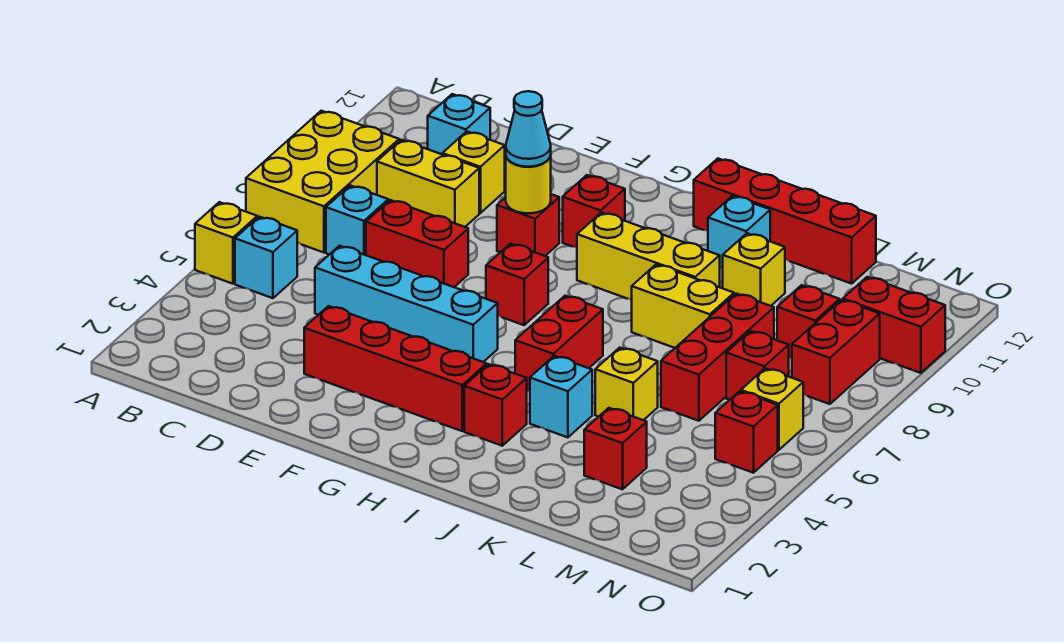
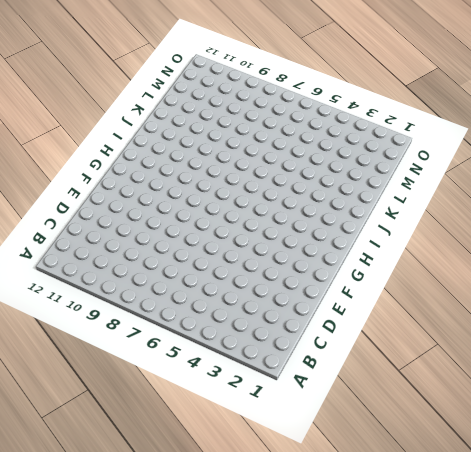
none -> yellow 1x1 brick [195,202,257,284]
none -> yellow 2x3 brick [246,111,399,253]
none -> cyan 1x1 brick [235,217,297,298]
none -> cyan 1x1 brick [326,185,388,255]

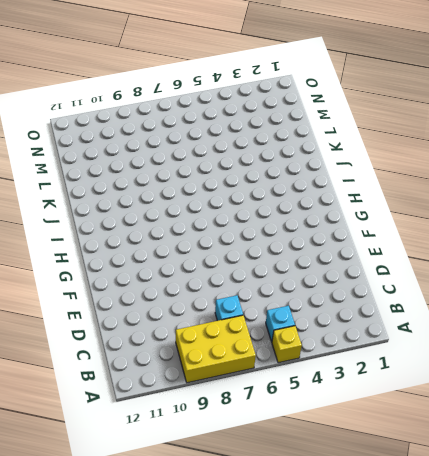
none -> yellow 1x2 brick [377,140,479,227]
none -> cyan 1x1 brick [428,94,490,154]
none -> cyan 1x4 brick [315,246,498,362]
none -> red 1x2 brick [366,200,468,287]

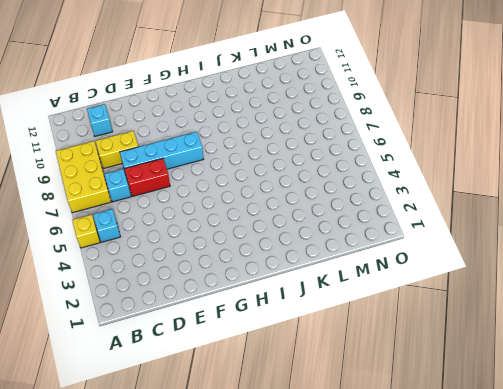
cyan 1x4 brick [120,132,203,170] -> cyan 1x4 brick moved to [315,246,498,362]
none -> yellow 1x1 brick [442,131,505,213]
none -> red 1x4 brick [304,306,487,431]
none -> red 1x1 brick [497,194,559,256]
none -> red 1x1 brick [486,244,548,325]

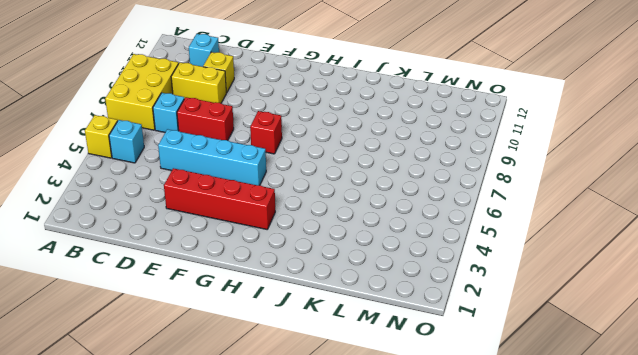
none -> red 1x1 brick [497,194,559,256]
none -> red 1x1 brick [563,175,625,248]
none -> yellow 1x3 brick [577,212,720,300]
none -> red 1x1 brick [464,364,527,446]

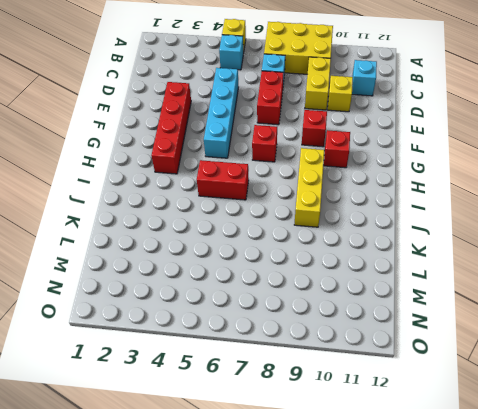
none -> red 1x1 brick [464,364,527,446]
none -> red 1x4 brick [694,159,876,284]
none -> cyan 1x1 brick [530,356,592,437]
none -> yellow 1x2 brick [632,264,734,348]

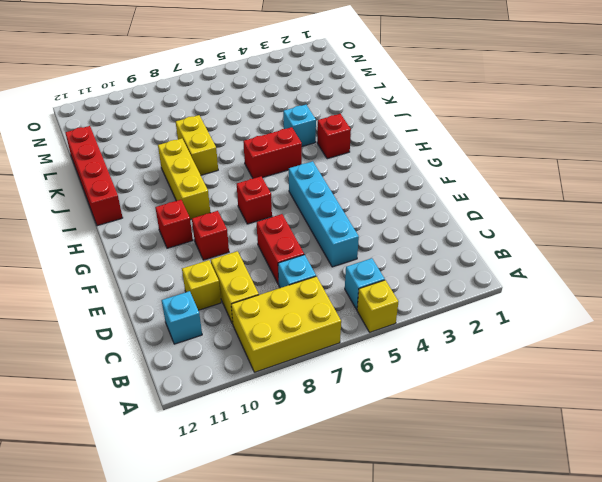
none -> red 1x4 brick [304,306,487,431]
none -> cyan 1x1 brick [708,196,770,269]
none -> yellow 1x1 brick [595,348,658,420]
none -> yellow 1x1 brick [723,233,785,306]

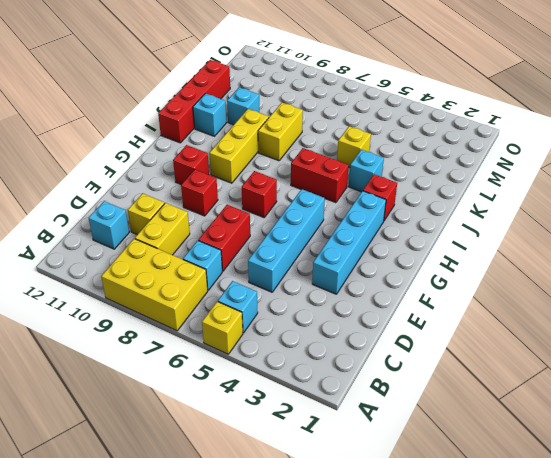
cyan 1x4 brick [312,191,386,294] -> red 1x4 brick [304,306,487,431]
cyan 1x1 brick [227,87,259,125] -> yellow 1x1 brick [723,233,785,306]
none -> red 1x1 brick [584,408,647,489]
none -> red 1x3 brick [661,294,774,421]
none -> red 1x1 brick [726,331,789,400]
none -> red 1x1 brick [777,285,840,358]

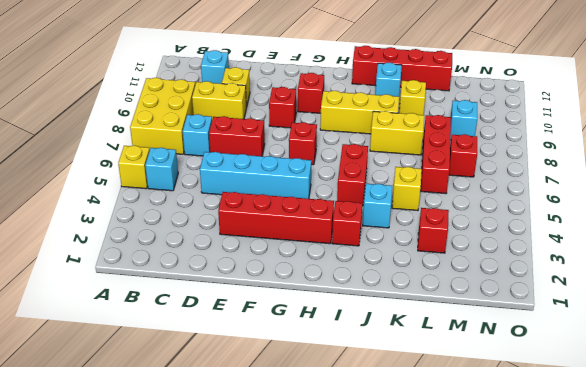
cyan 1x1 brick [450,100,477,140] -> red 1x1 brick [777,285,840,358]
none -> red 1x1 brick [715,391,778,473]
none -> yellow 1x1 brick [741,368,803,450]
none -> red 1x2 brick [792,300,880,404]
none -> red 1x2 brick [843,277,945,373]

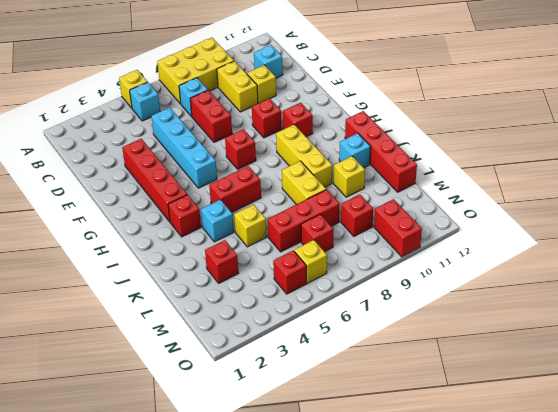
none -> red 1x2 brick [792,300,880,404]
none -> yellow 1x1 round brick [506,155,551,213]
none -> cyan 1x1 cone [506,91,551,167]

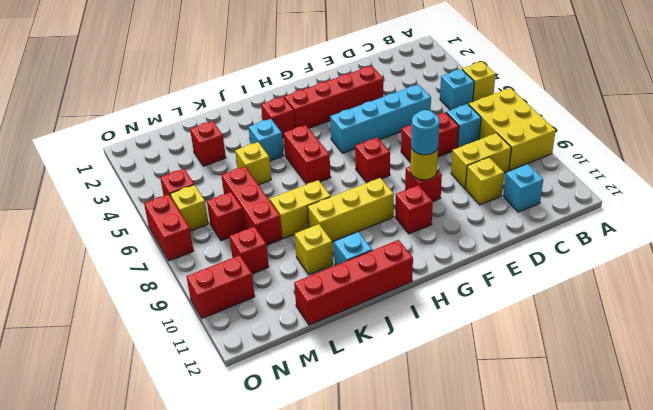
cyan 1x1 round brick [411,110,439,155] -> cyan 1x1 cone [506,91,551,167]
red 1x2 brick [144,194,194,261] -> red 1x2 brick moved to [792,300,880,404]

